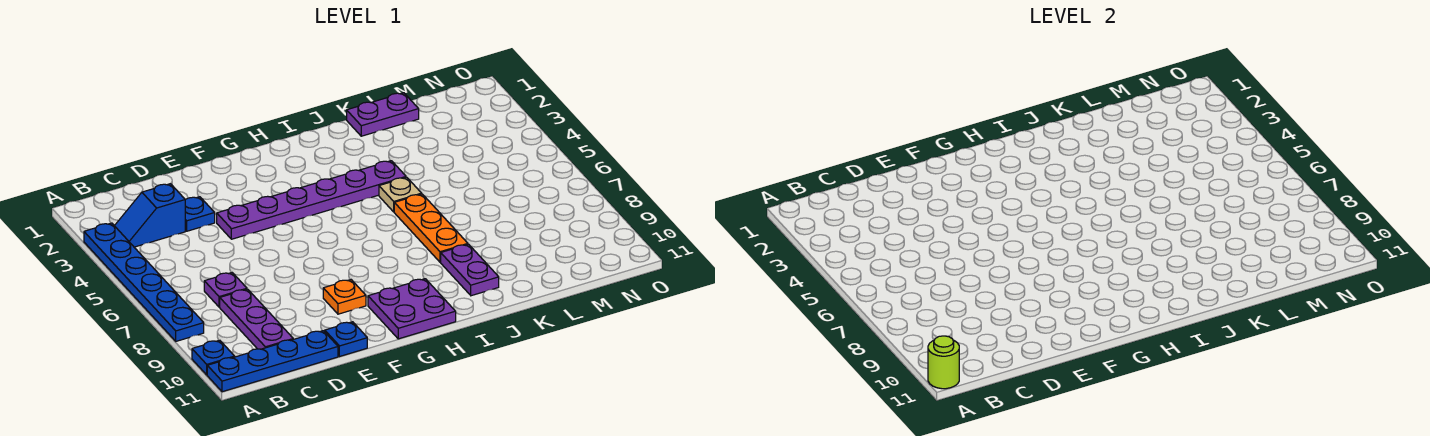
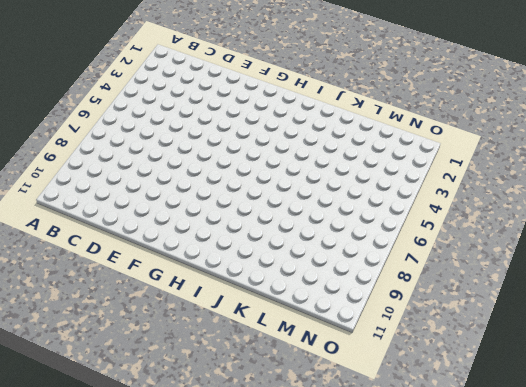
none -> blue 1x6 plate [84,223,204,341]
none -> blue 1x1 plate [192,340,235,375]
none -> blue 1x4 plate [207,331,338,392]

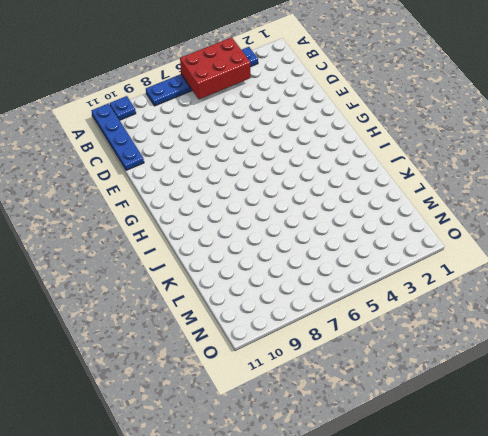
red 2x3 brick [180,37,250,99] -> none
none -> blue 1x2 slope [115,184,185,247]
none -> purple 1x1 plate [204,273,247,307]
none -> purple 1x3 plate [220,289,293,349]

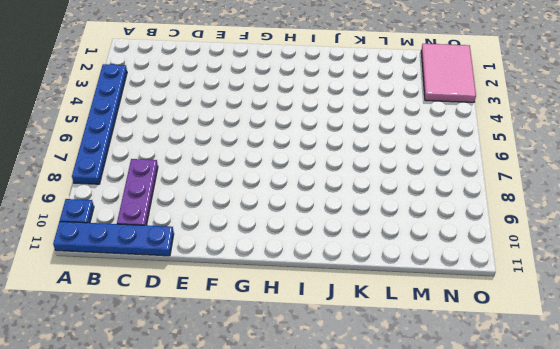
pink 2x3 tile [421,44,476,102] -> none
none -> blue 1x2 slope [115,184,185,247]
none -> purple 1x1 plate [204,273,247,307]
none -> blue 1x1 plate [185,197,215,231]

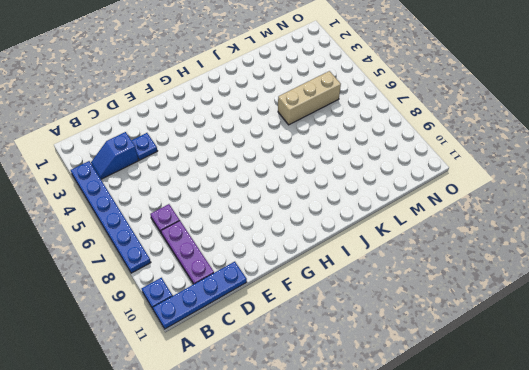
tan 1x3 brick [278,71,341,125] -> none
none -> purple 1x6 plate [217,161,406,239]
none -> blue 1x1 plate [325,322,367,357]
none -> orange 1x1 plate [323,280,366,314]

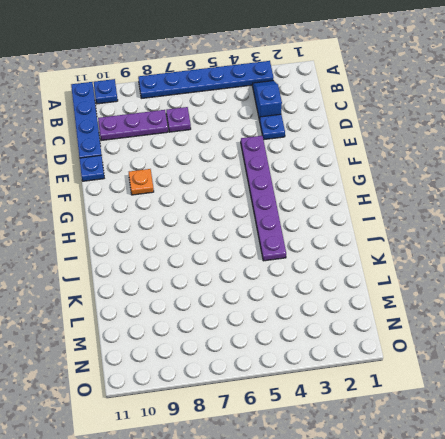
none -> purple 2x2 plate [368,279,456,339]
none -> tan 1x1 plate [379,177,422,212]
none -> orange 1x3 plate [394,194,468,262]

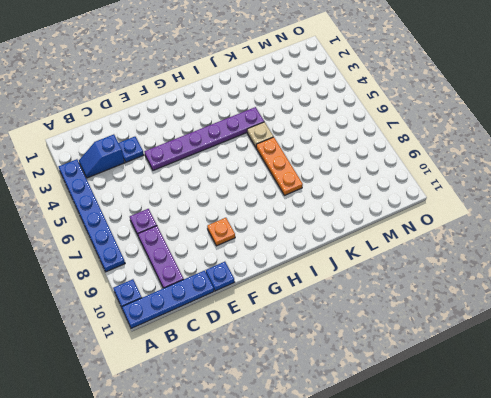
none -> purple 2x2 plate [368,279,456,339]
none -> purple 1x2 plate [441,244,499,296]
none -> purple 1x2 plate [347,93,419,136]

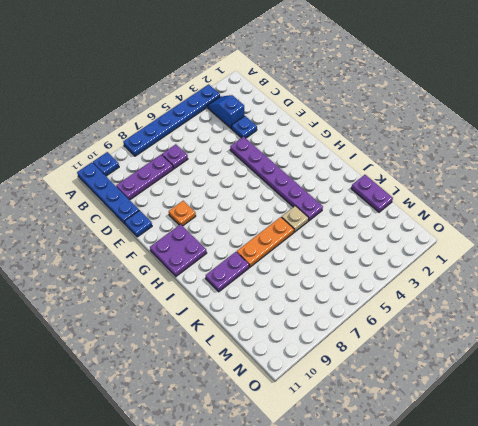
none -> lime 1x1 round brick [928,336,959,389]

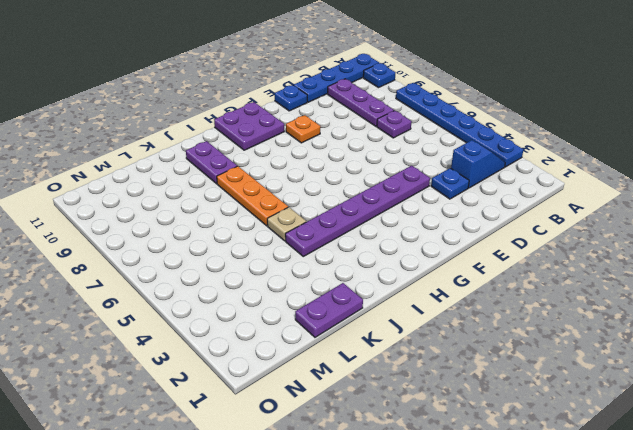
none -> lime 1x1 round brick [928,336,959,389]

